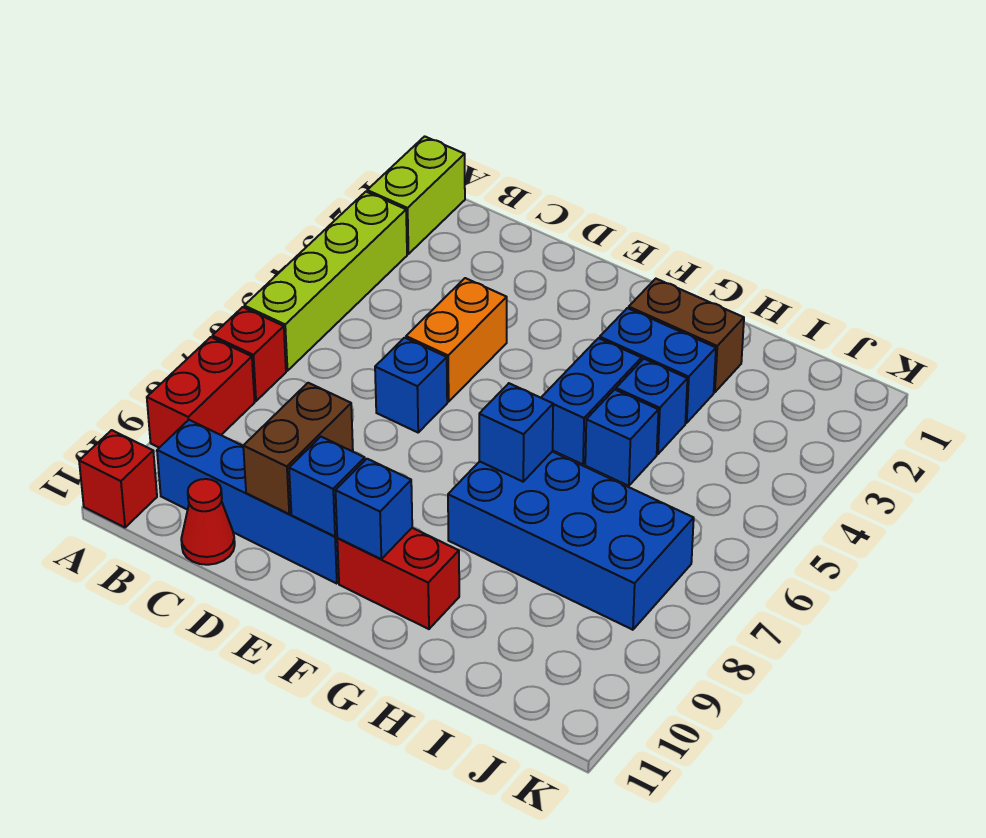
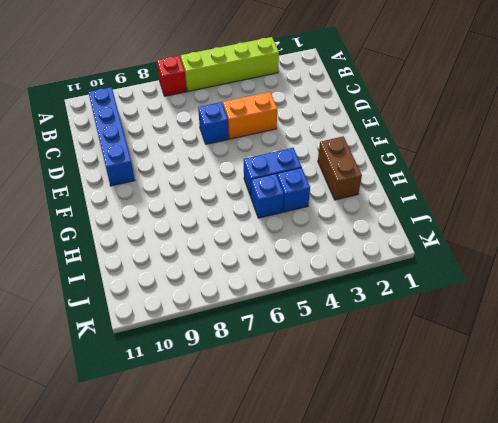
none -> lime 1x2 brick [367,136,465,254]
none -> red 1x2 brick [147,337,255,448]
none -> red 1x1 brick [79,430,157,527]

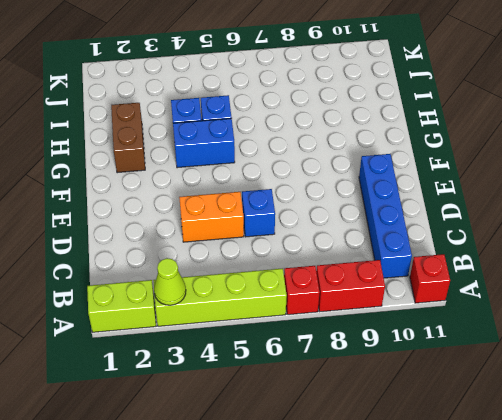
lime 1x1 cone [154,258,186,305] -> none
none -> red 1x1 cone [181,479,235,565]
none -> red 1x2 brick [337,528,459,629]
none -> blue 1x2 brick [600,308,716,423]

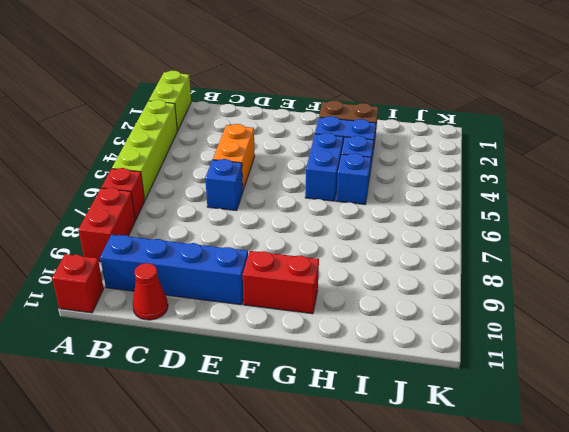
none -> blue 2x4 brick [448,452,694,630]
none -> brown 1x2 brick [243,383,353,514]
none -> blue 1x1 brick [289,437,365,536]

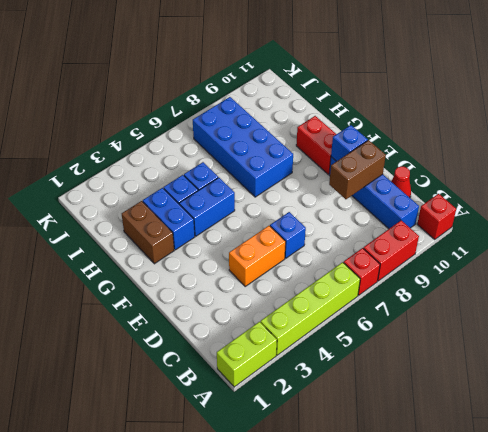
none -> blue 1x1 brick [336,459,412,559]
none -> blue 1x1 brick [479,383,553,482]

